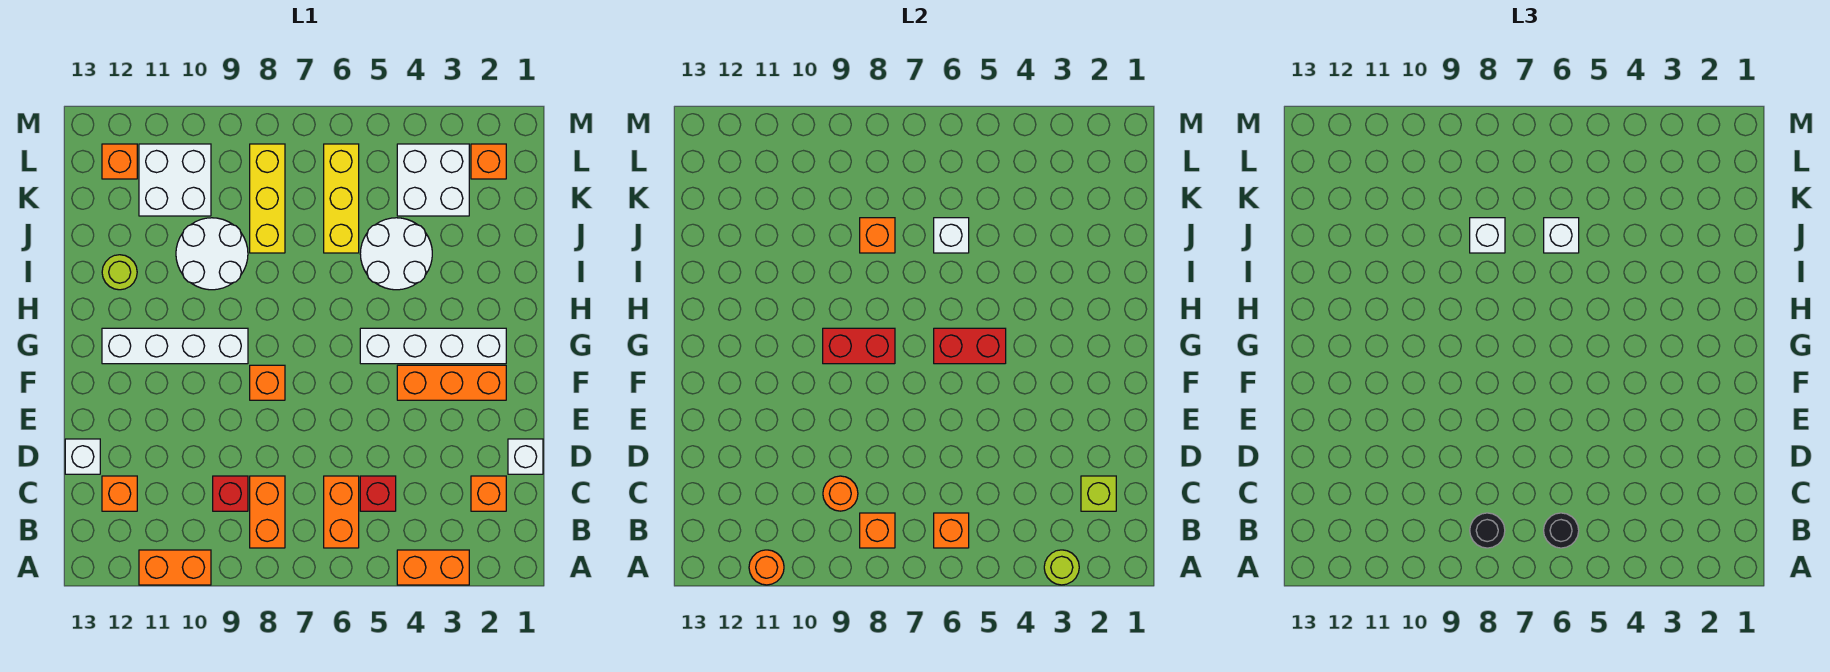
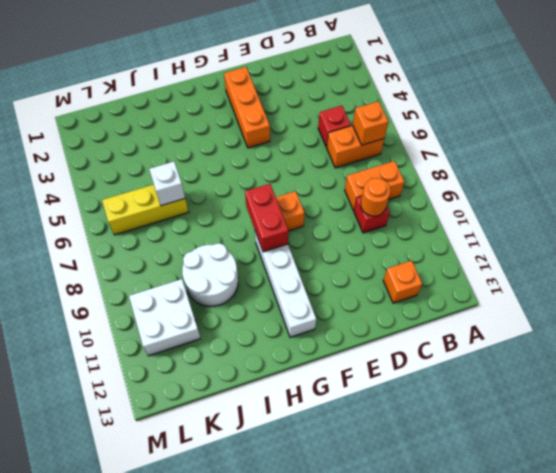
none -> orange 1x2 brick [397,550,469,585]
none -> orange 1x2 brick [139,550,211,585]
none -> orange 1x1 brick [471,476,506,511]
none -> white 1x1 brick [508,439,543,474]

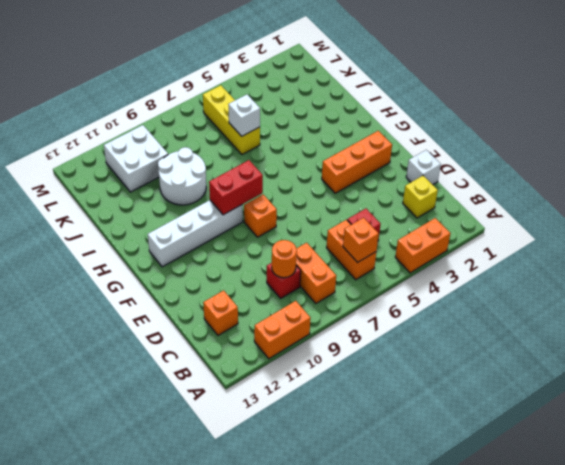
yellow 1x1 brick [403,176,438,218] -> orange 1x1 brick [471,476,506,511]
none -> white 1x1 brick [65,439,100,474]
none -> white 1x4 brick [360,328,506,364]
none -> white 2x2 round brick [360,218,432,290]
none -> lime 1x1 round brick [102,255,137,290]

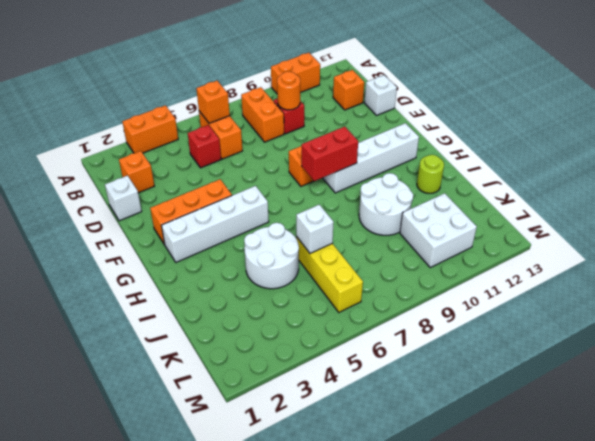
none -> yellow 1x3 brick [250,144,285,253]
none -> white 2x2 brick [397,144,469,216]
none -> orange 1x1 brick [471,144,506,179]
none -> orange 1x1 brick [102,144,137,179]

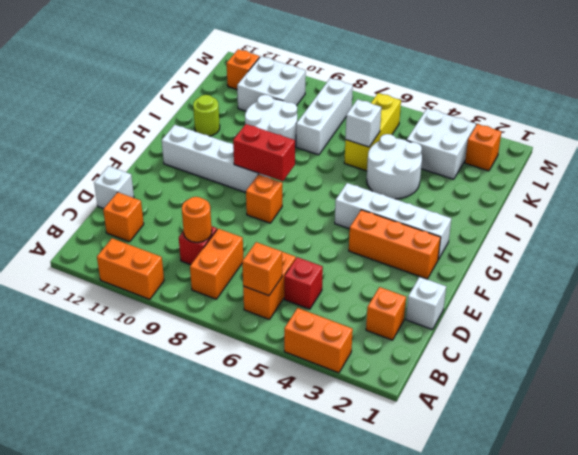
white 1x3 brick [296,78,353,155] -> yellow 1x3 brick [250,144,285,253]
none -> lime 1x1 round brick [1044,550,1079,585]
none -> orange 1x1 round brick [749,550,784,585]
none -> orange 1x1 brick [860,513,895,548]
none -> lime 1x1 brick [1081,476,1116,511]

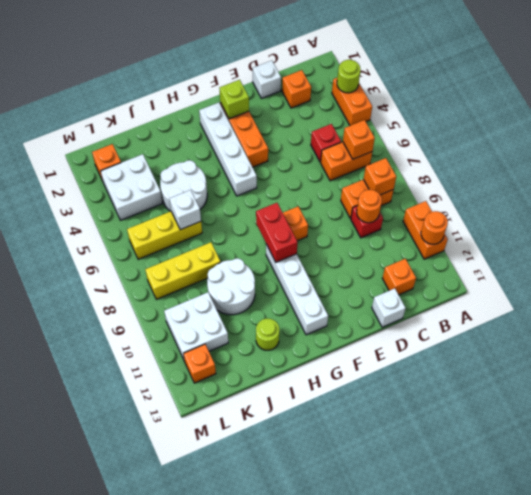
lime 1x1 brick [219,80,249,119] -> lime 1x1 brick moved to [1081,476,1116,511]
none -> red 1x2 brick [934,328,1006,364]
none -> orange 1x1 brick [860,218,895,253]
none -> black 1x1 round brick [1544,513,1579,548]
none -> black 1x1 round brick [1470,513,1505,548]

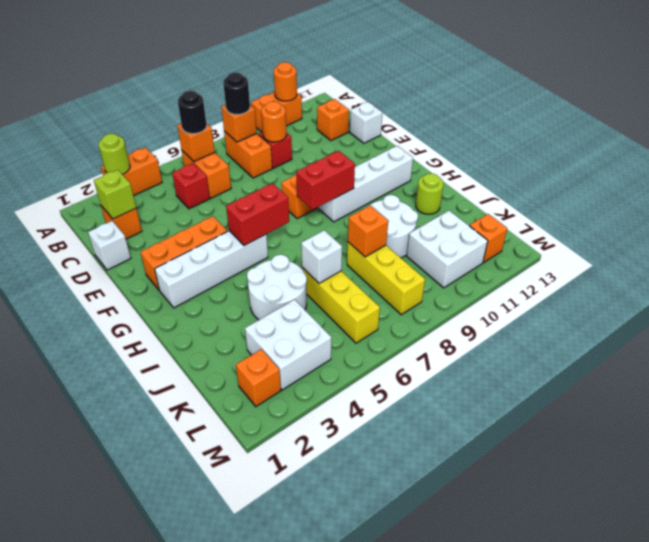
none -> white 1x1 brick [1544,218,1579,253]
none -> white 1x1 brick [1470,218,1505,253]

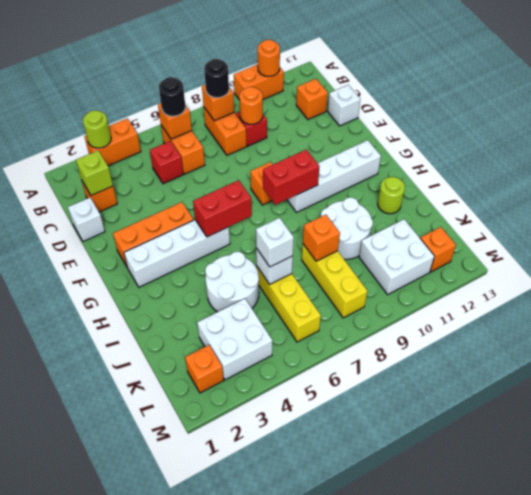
none -> white 1x1 brick [1470,218,1505,253]

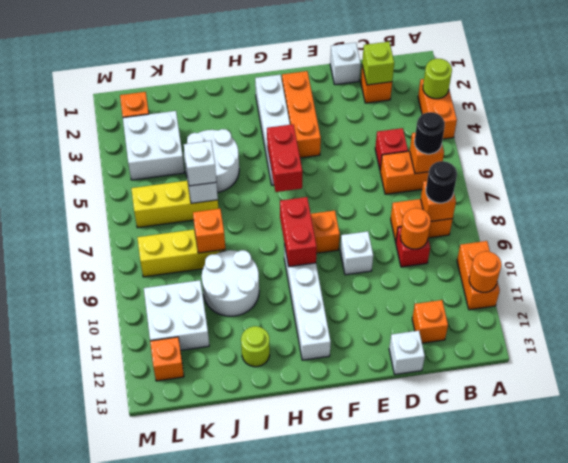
white 1x1 brick [340,231,373,275] -> white 1x1 brick moved to [1470,218,1505,253]

